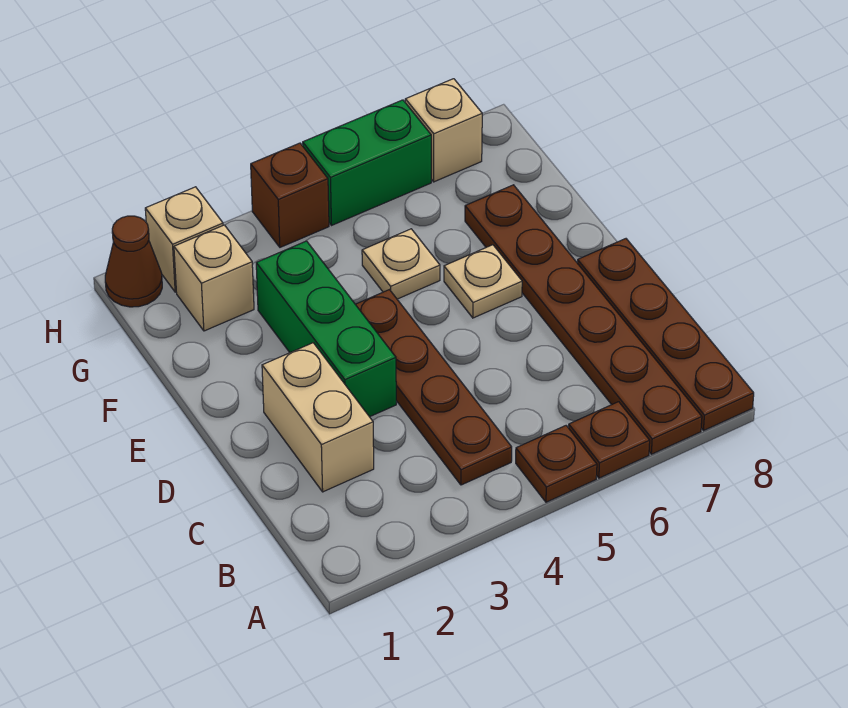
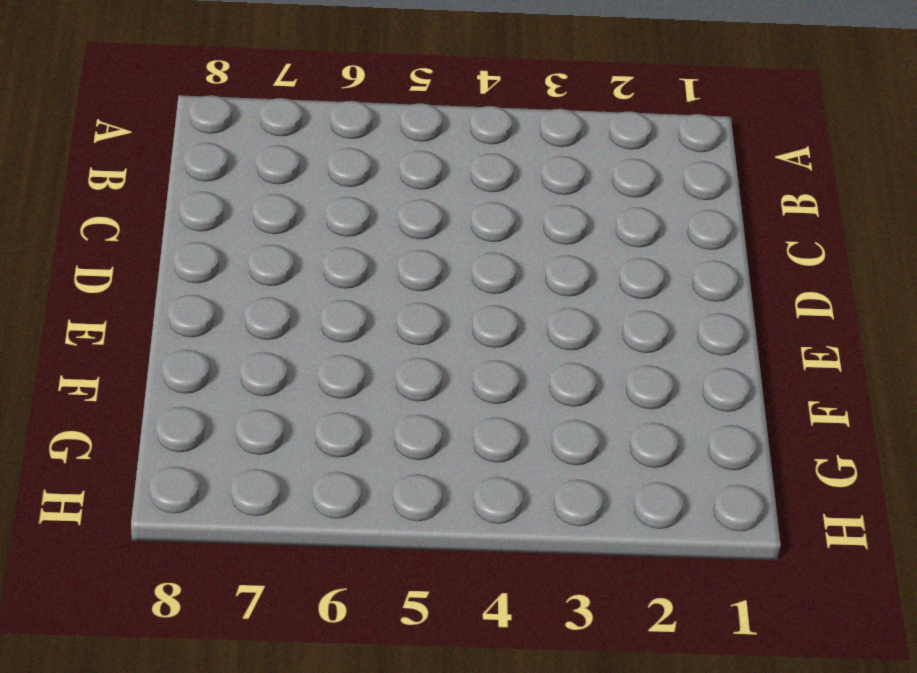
none -> brown 1x1 plate [516,426,597,502]
none -> brown 1x1 plate [569,402,650,478]
none -> brown 1x6 plate [465,185,702,454]

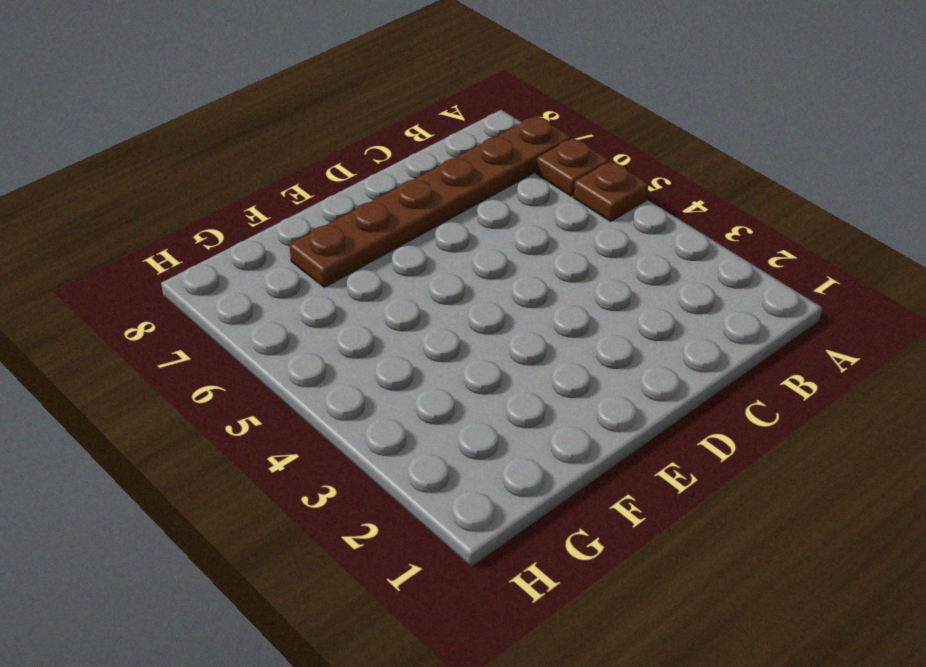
none -> brown 1x4 plate [577,239,754,431]
none -> brown 1x4 plate [355,290,512,485]
none -> tan 1x2 brick [262,343,374,492]

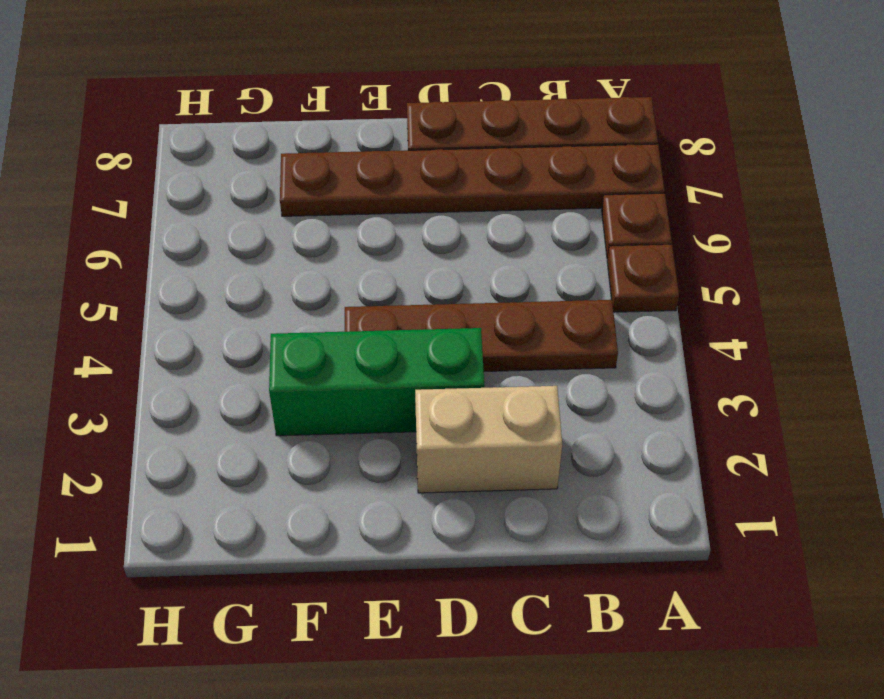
none -> tan 1x1 plate [444,245,522,318]
none -> tan 1x1 plate [362,229,440,299]
none -> tan 1x1 brick [174,225,254,331]

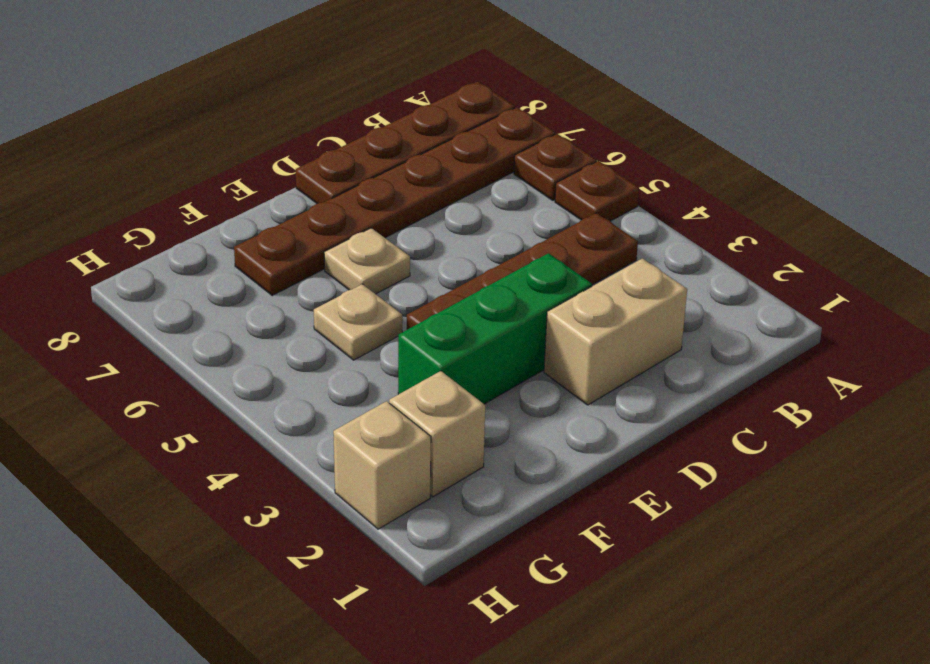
none -> brown 1x1 cone [105,216,162,307]
none -> brown 1x1 brick [251,143,329,247]
none -> green 1x2 brick [303,100,431,225]

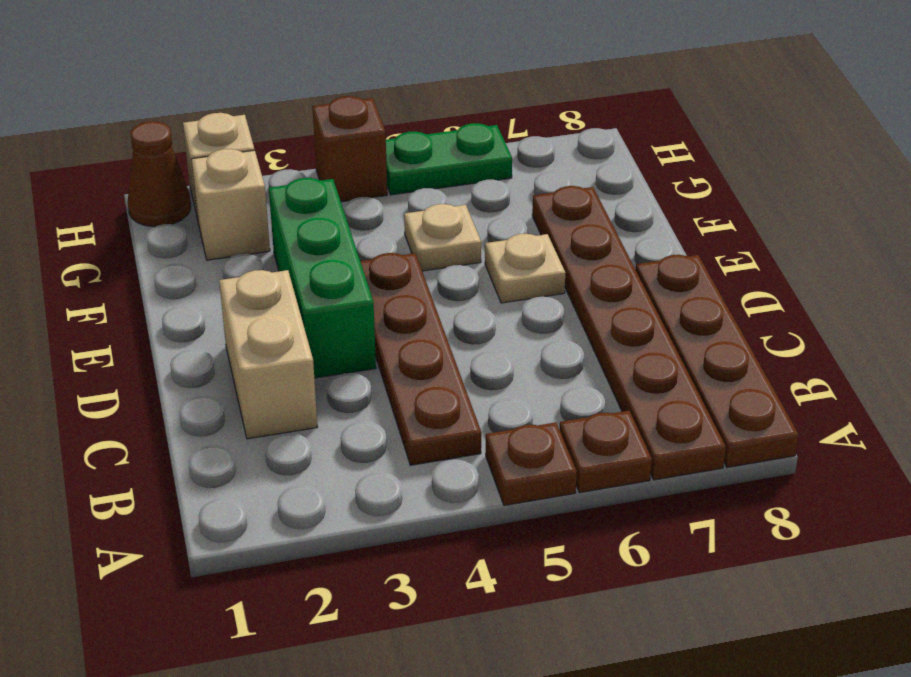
green 1x2 plate [386,123,512,195] -> green 1x2 brick [303,100,431,225]
none -> tan 1x1 brick [405,79,482,182]

